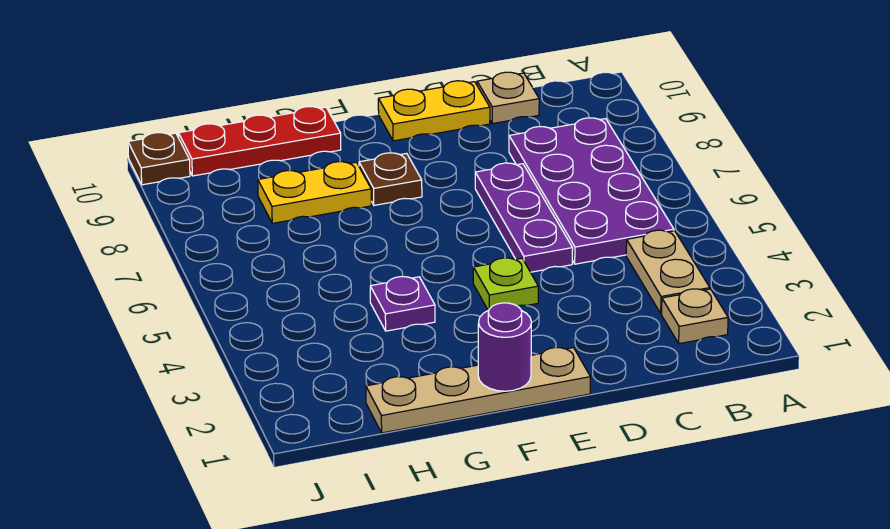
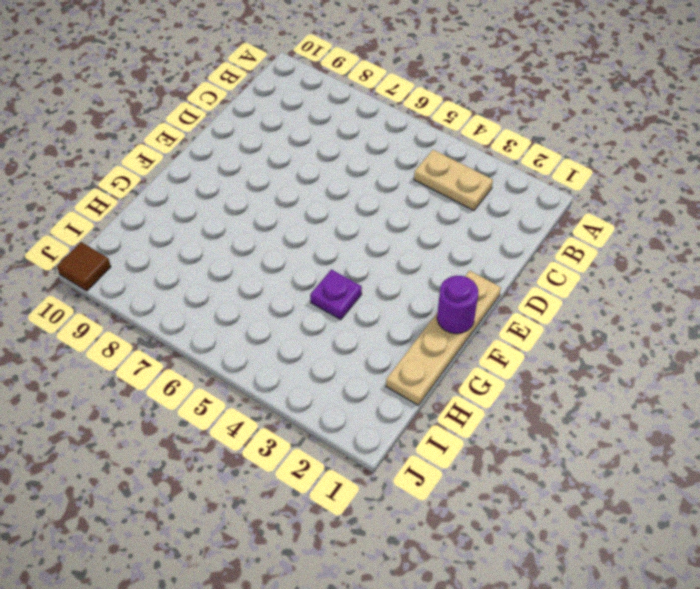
brown 1x1 tile [57,242,111,291] -> brown 1x1 plate [128,133,190,185]
none -> tan 1x1 plate [662,289,728,344]
none -> purple 2x4 plate [509,118,674,264]
none -> tan 1x1 plate [477,72,539,124]

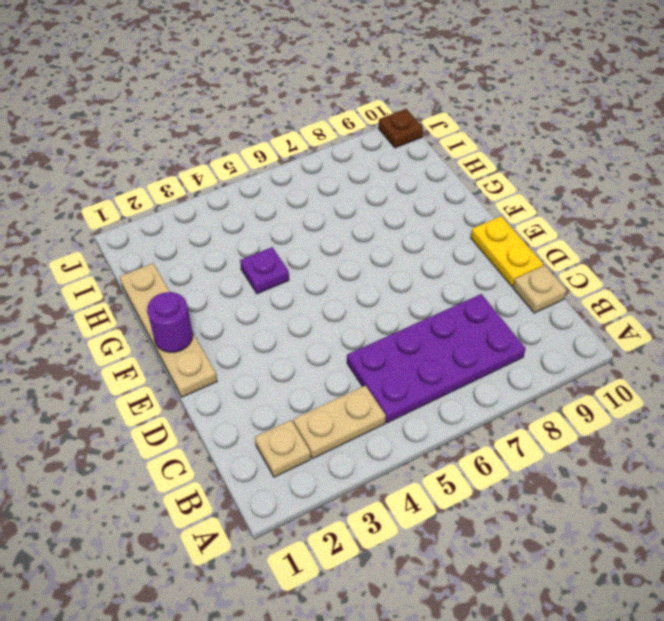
none -> purple 1x3 plate [475,163,573,272]
none -> lime 1x1 plate [473,258,538,310]
none -> brown 1x1 plate [359,153,422,205]

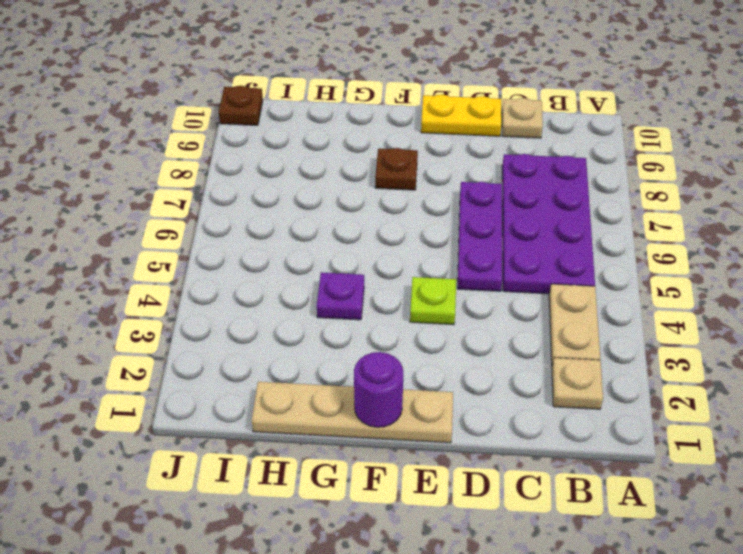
none -> yellow 1x2 plate [258,162,371,223]
none -> red 1x3 plate [179,107,341,176]

